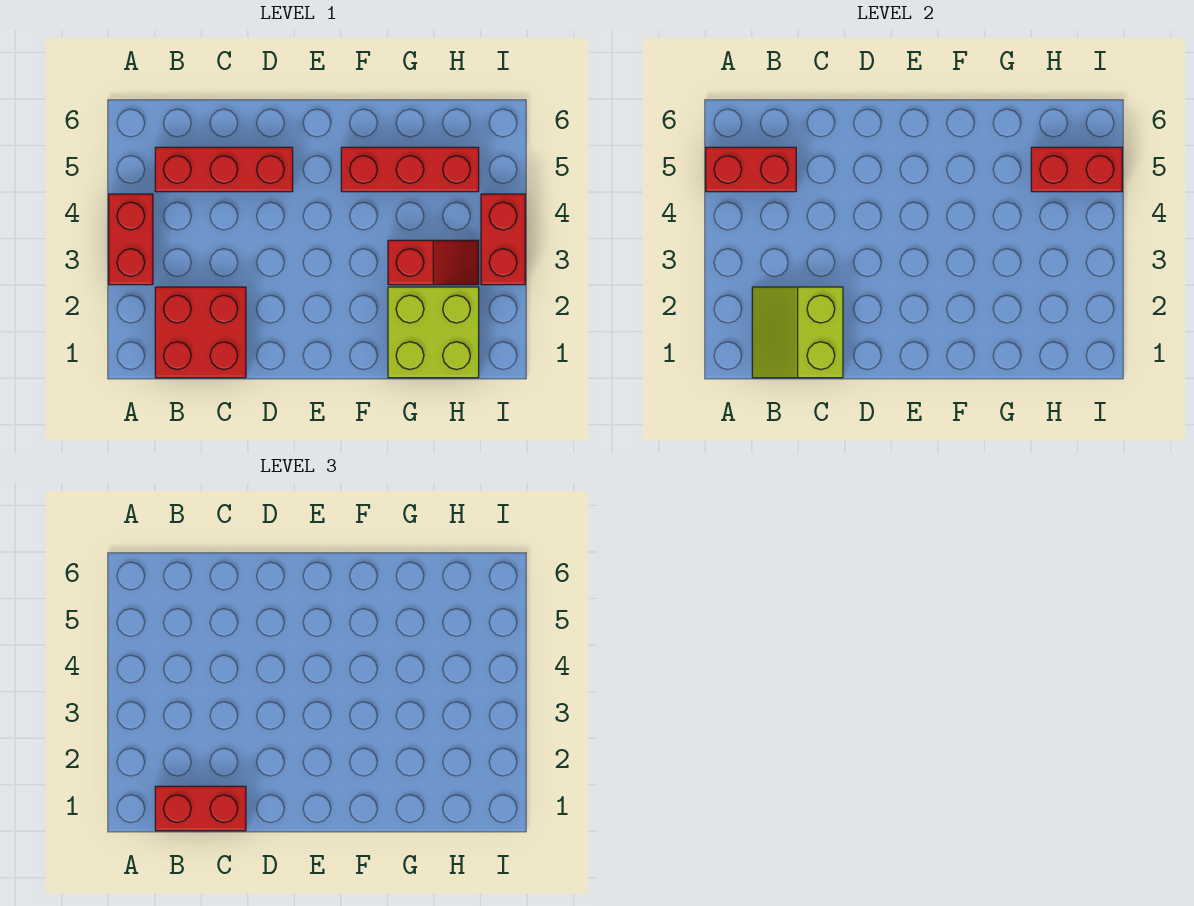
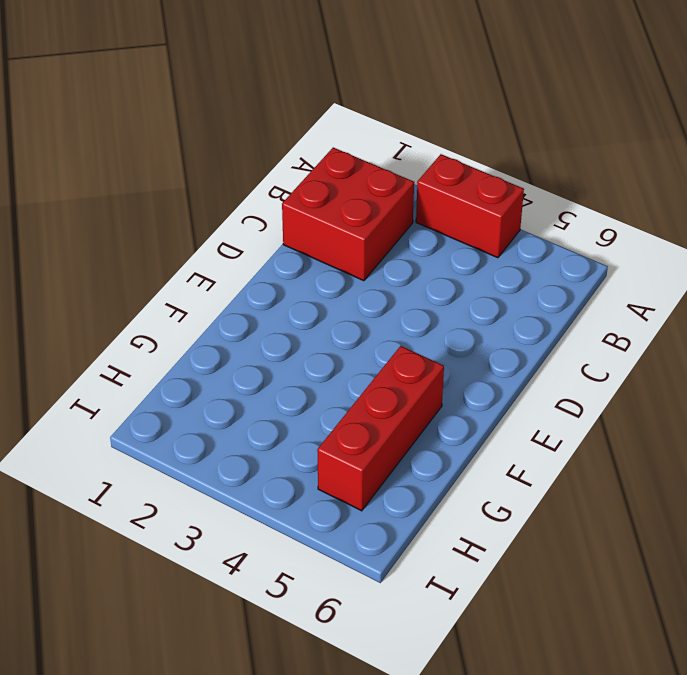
none -> red 1x3 brick [155,147,293,192]
none -> lime 2x2 brick [388,287,479,378]

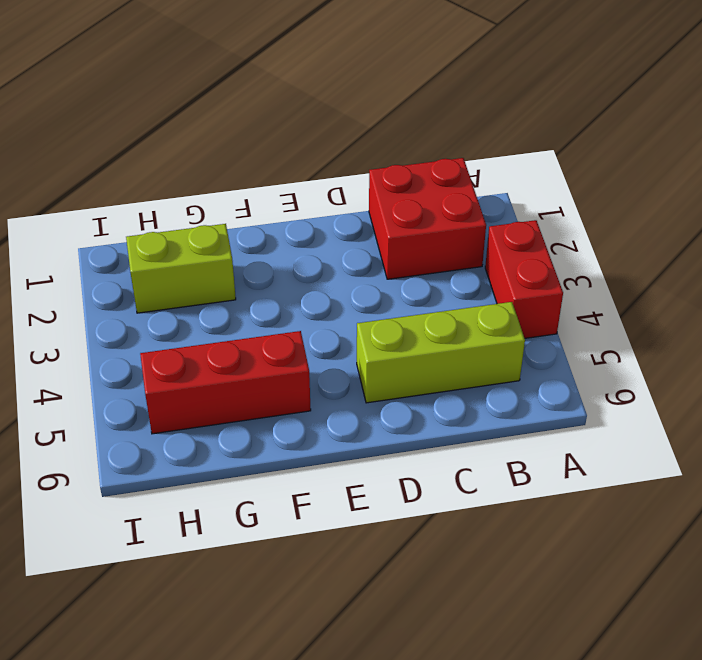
lime 1x3 brick [357,302,525,403] -> red 1x3 brick [155,147,293,192]
lime 1x2 brick [126,224,236,313] -> lime 2x2 brick [388,287,479,378]
none -> red 1x2 slope [388,240,479,285]
none -> red 1x2 brick [481,194,525,285]

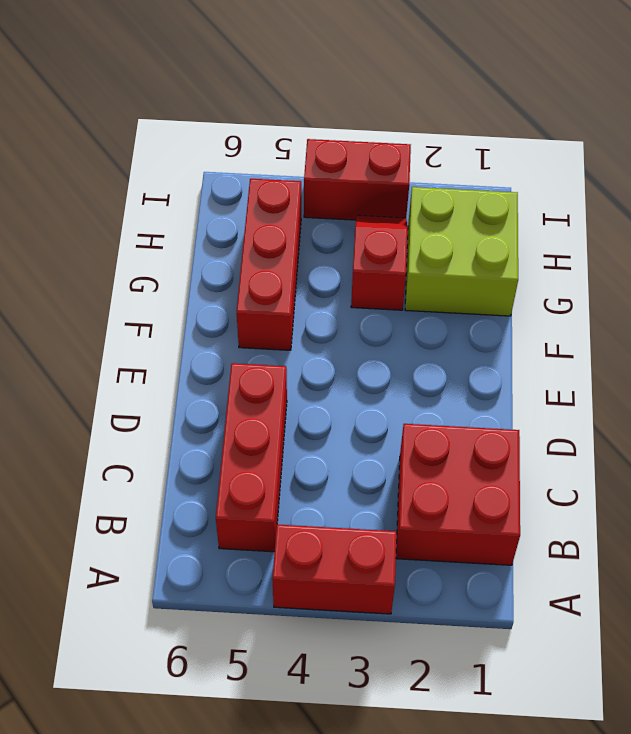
none -> red 1x2 brick [706,147,796,192]
none -> lime 2x2 slope [752,287,843,378]

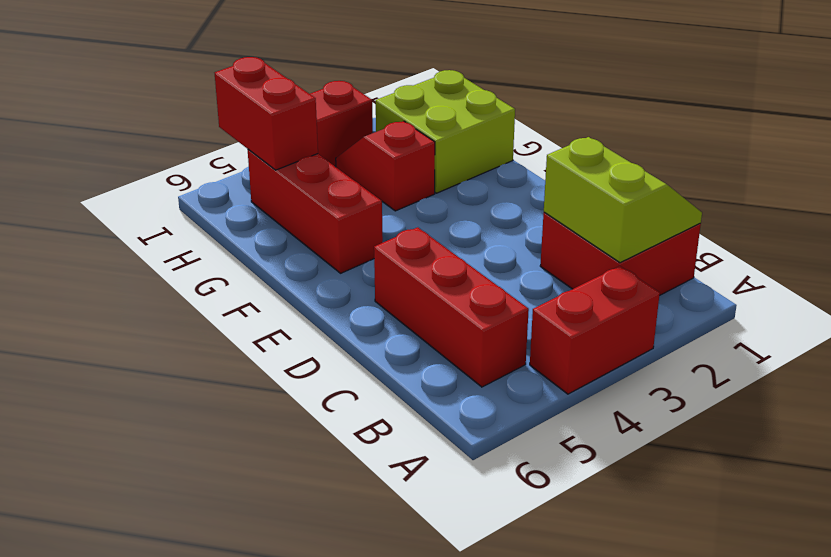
lime 2x2 slope [544,137,702,263] -> lime 2x2 slope turned to [752,287,843,378]
none -> red 1x2 brick [706,147,796,192]
none -> red 1x2 brick [155,786,246,831]

